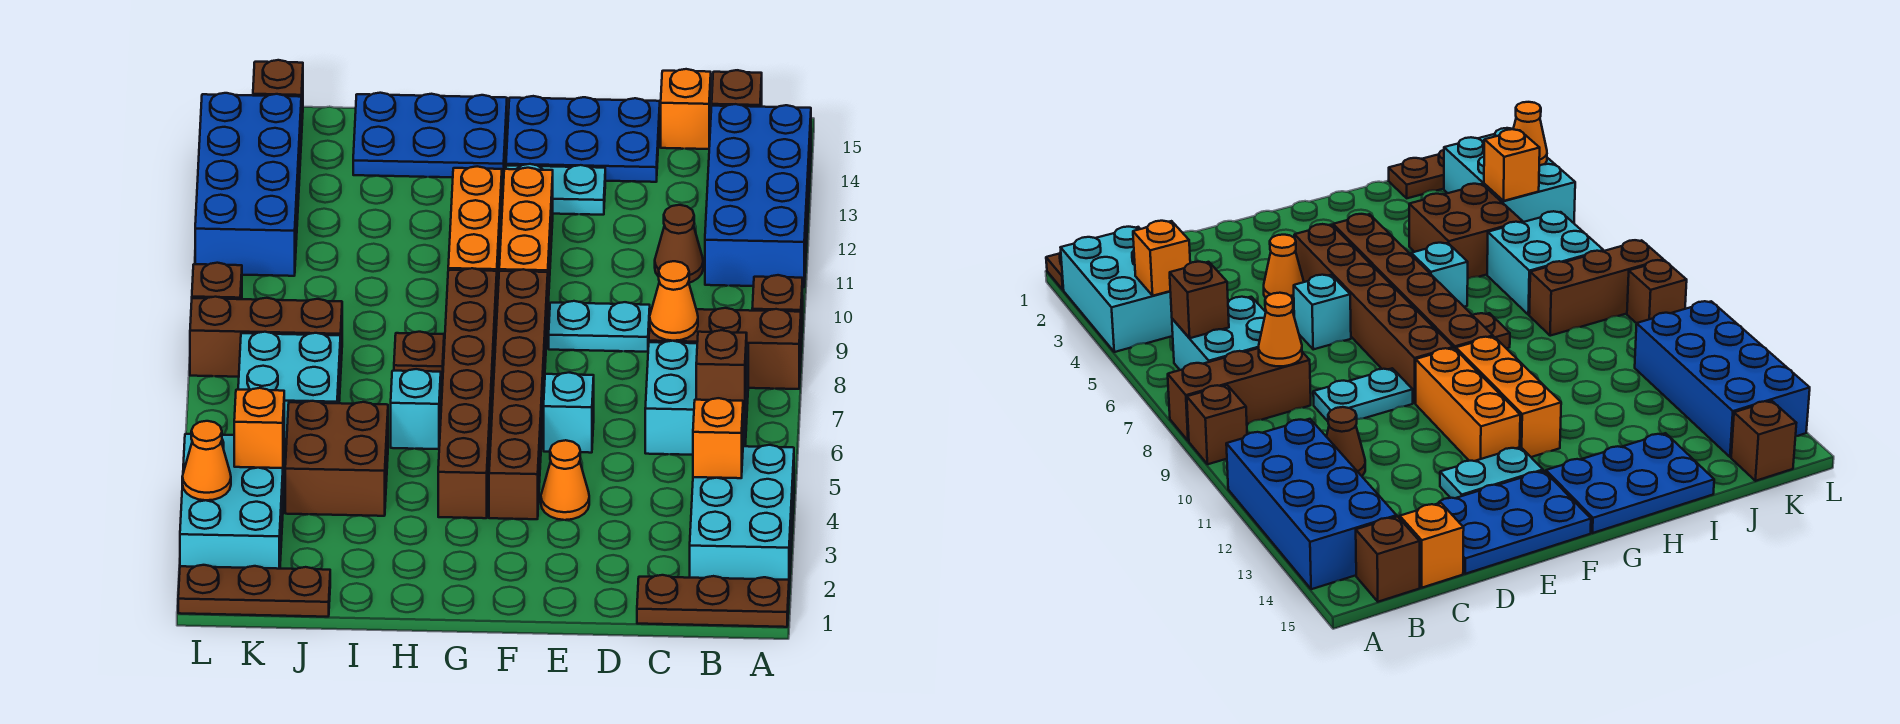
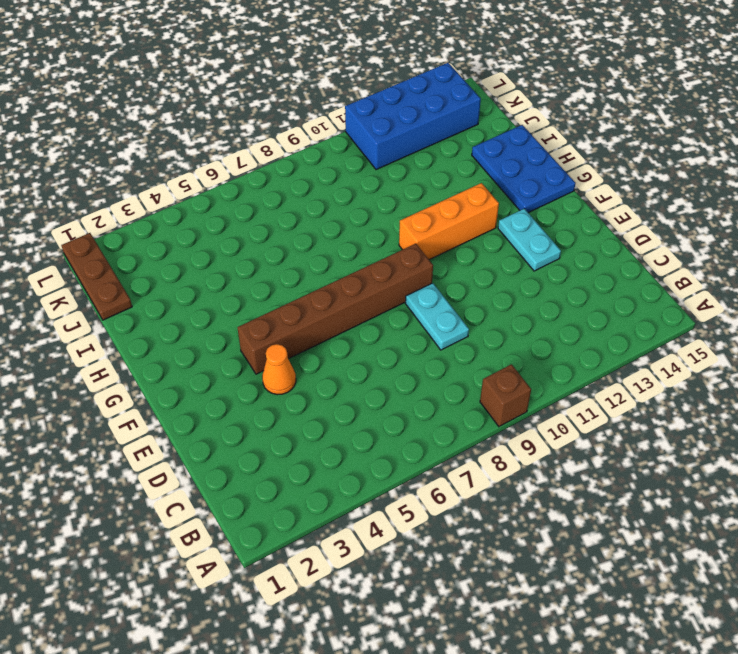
none -> brown 1x3 plate [637,575,789,627]
none -> cyan 2x3 brick [690,445,794,585]
none -> brown 1x3 brick [649,308,801,389]
none -> blue 2x4 brick [705,104,811,287]

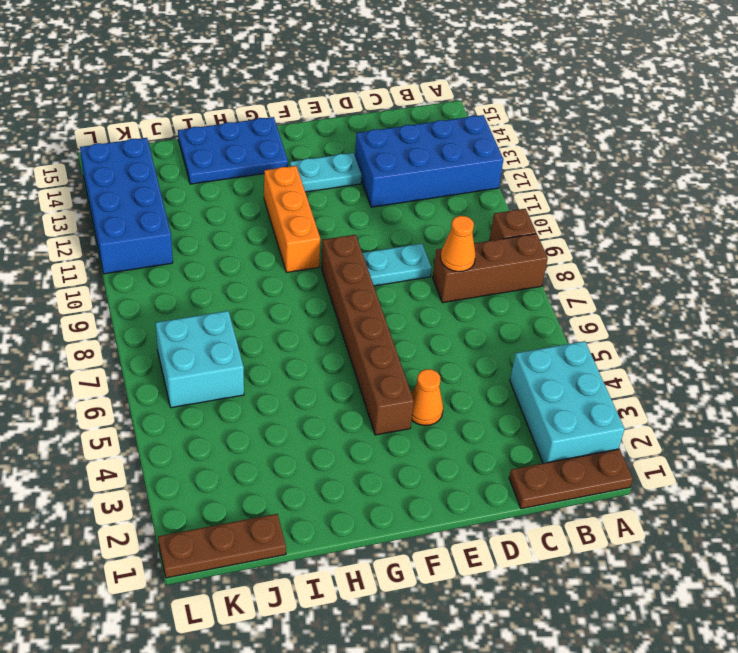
blue 2x4 brick [355,115,504,207] -> blue 2x4 brick turned to [705,104,811,287]
none -> cyan 2x2 brick [645,341,748,455]
none -> brown 1x1 brick [712,70,762,107]
none -> brown 1x1 cone [655,205,703,283]
none -> orange 1x1 brick [661,69,711,149]

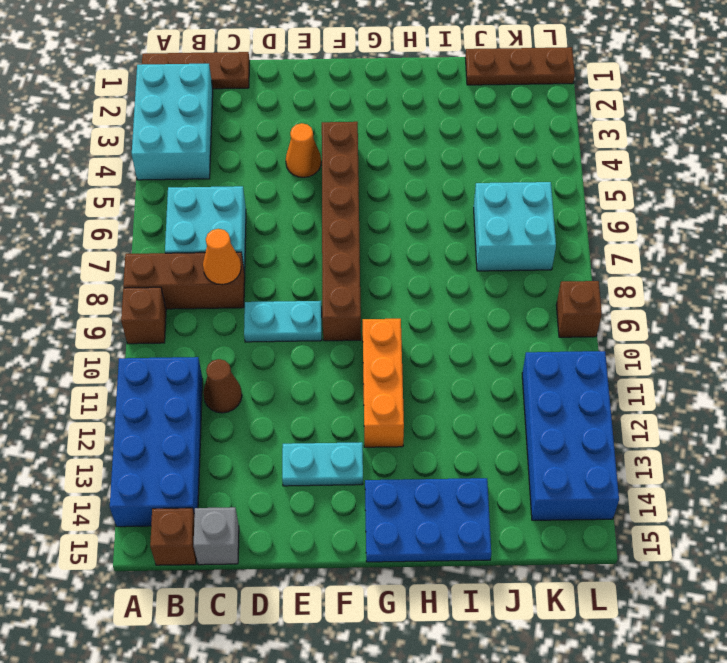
grey 1x1 brick [193,507,239,565] -> orange 1x1 brick [661,69,711,149]
none -> blue 2x3 plate [506,96,660,182]
none -> cyan 1x1 brick [544,373,594,453]
none -> orange 1x3 brick [499,168,553,302]
none -> brown 1x6 brick [438,268,497,518]

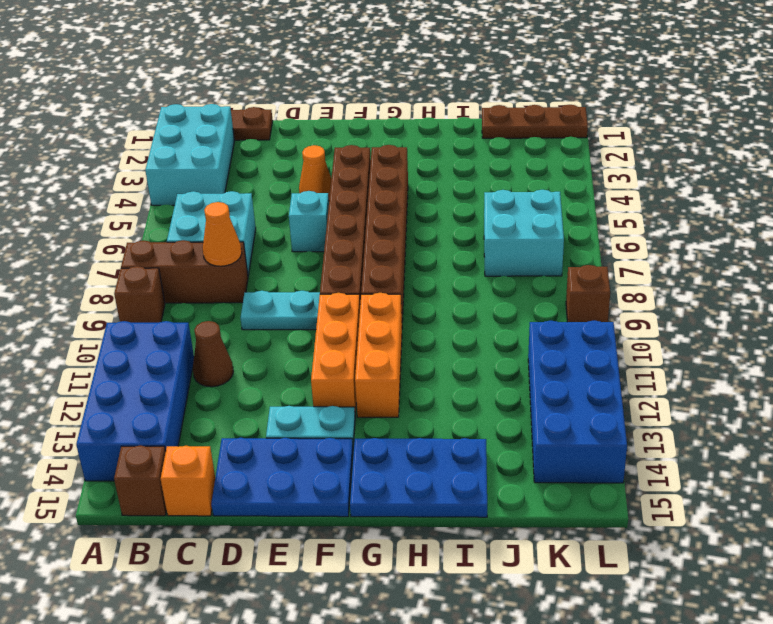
none -> cyan 1x1 brick [391,369,441,449]
none -> brown 1x1 plate [394,332,444,381]
none -> brown 2x2 brick [285,401,388,516]
none -> brown 1x3 brick [190,297,342,377]

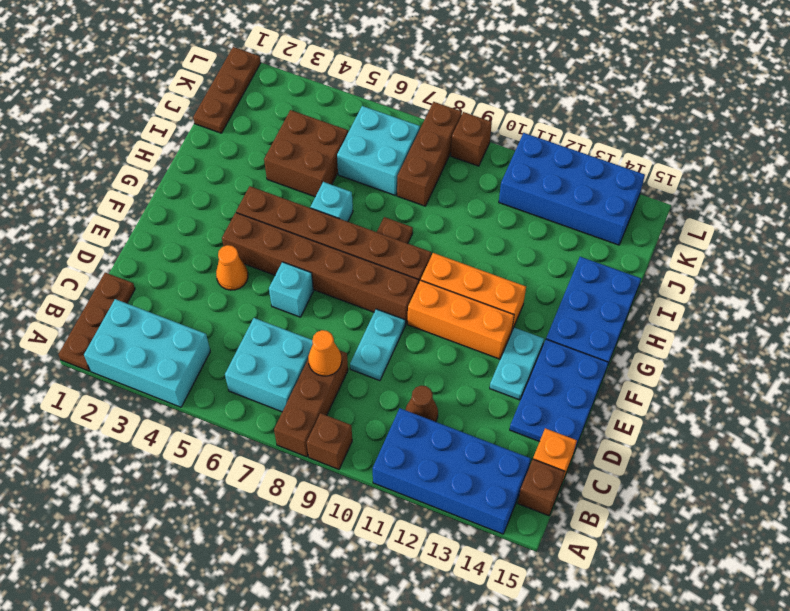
none -> cyan 2x3 brick [180,434,284,569]
none -> brown 1x1 brick [253,60,303,139]
none -> orange 1x1 brick [693,398,743,478]
none -> brown 1x1 brick [696,330,747,410]

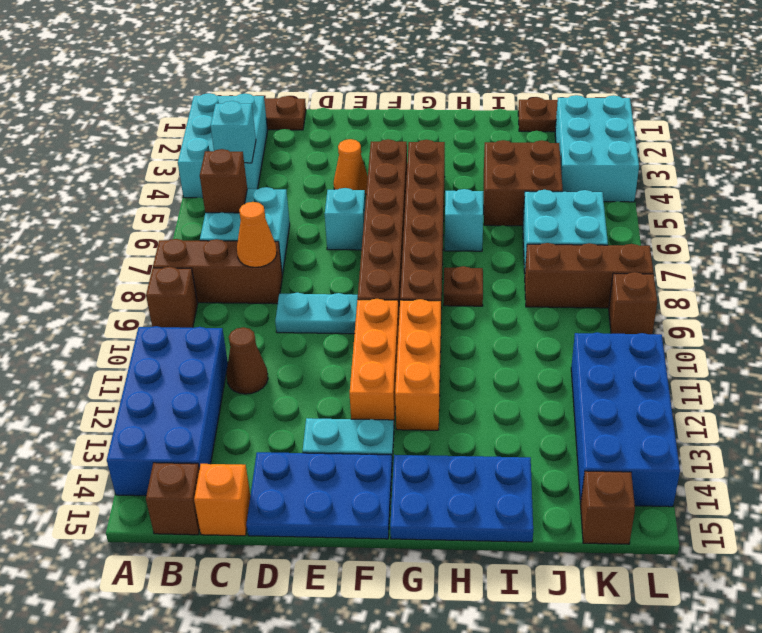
cyan 1x1 brick [211,101,256,163] -> orange 1x1 brick [693,398,743,478]
none -> orange 1x1 brick [234,388,284,468]
none -> orange 1x1 cone [182,421,231,500]

